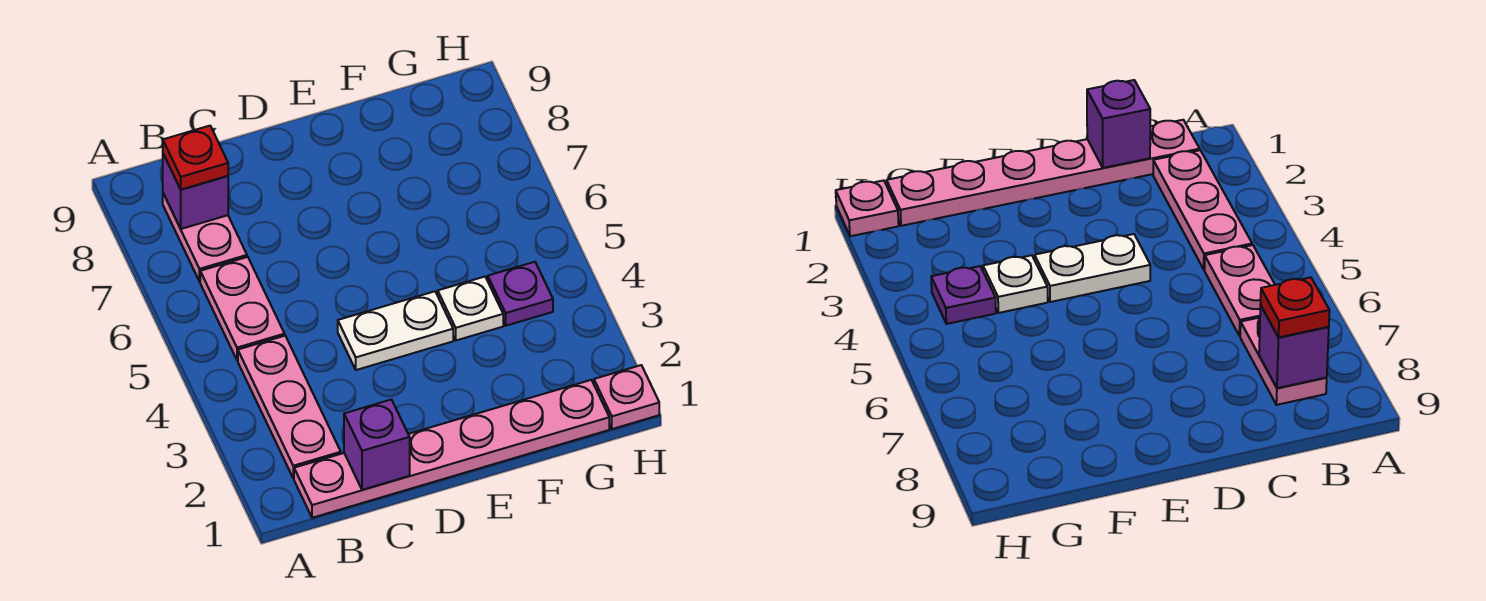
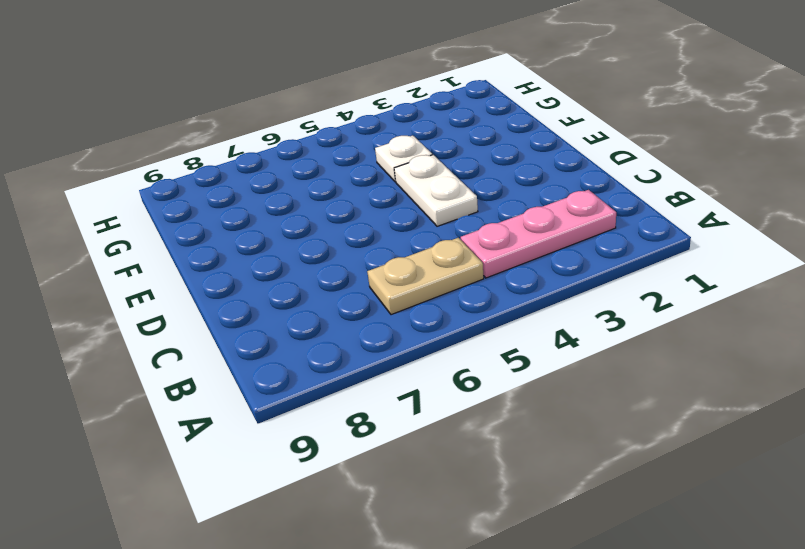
tan 1x2 plate [367,238,484,315] -> pink 1x2 plate [200,257,285,360]
none -> pink 1x6 plate [294,380,609,518]
none -> pink 1x2 plate [163,193,247,282]

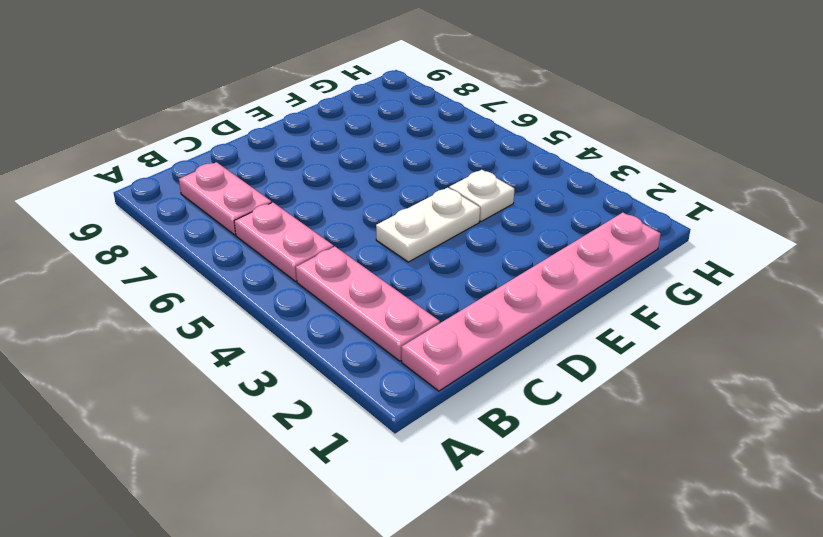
none -> purple 1x1 plate [488,262,553,326]
none -> pink 1x1 plate [594,365,659,429]

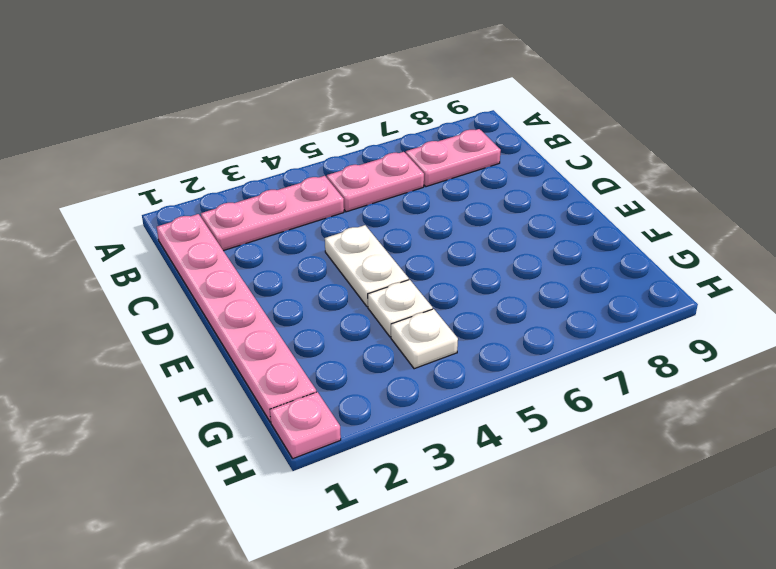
white 1x1 plate [391,309,458,369] -> purple 1x1 plate [488,262,553,326]
none -> purple 1x1 brick [163,154,228,229]
none -> purple 1x1 brick [344,400,410,490]

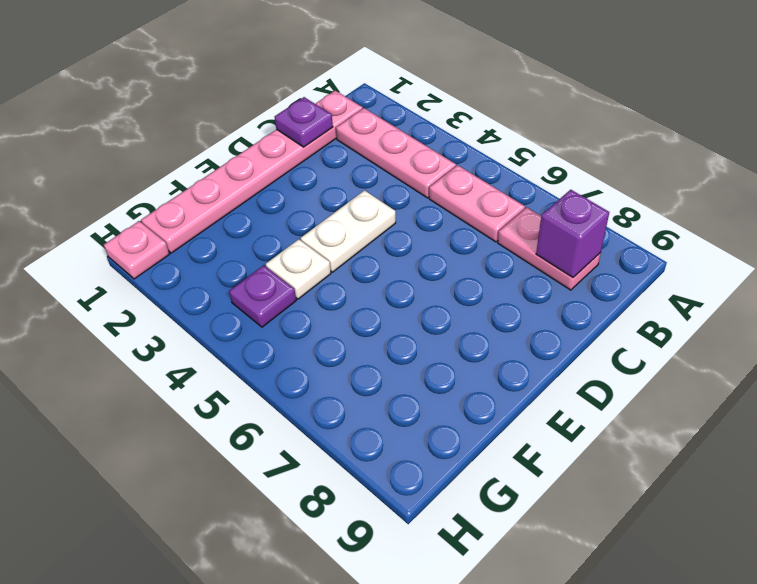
purple 1x1 plate [275,97,333,147] -> purple 1x1 brick [344,400,410,490]
none -> red 1x1 plate [163,126,228,189]

